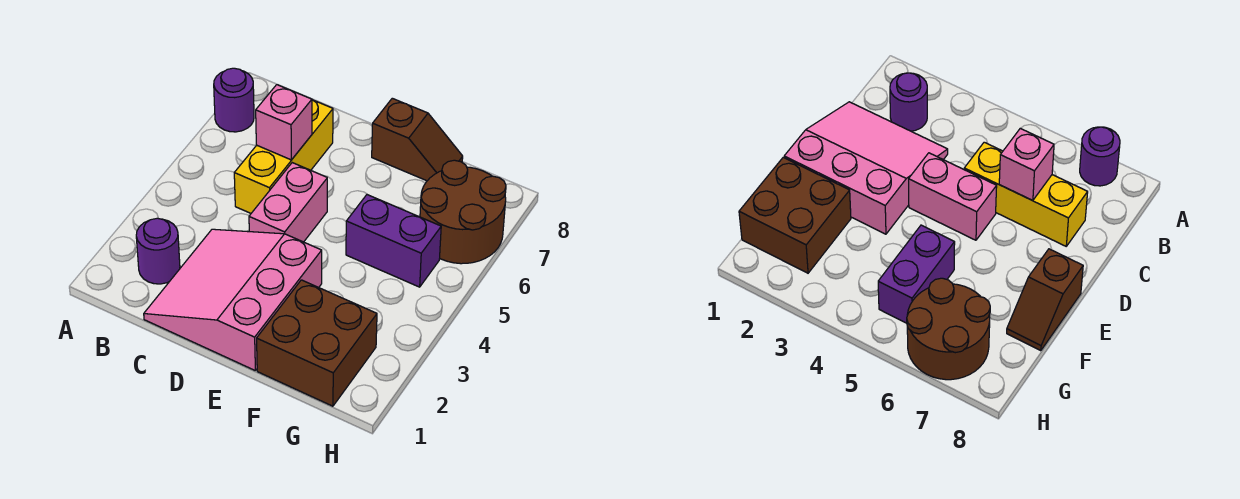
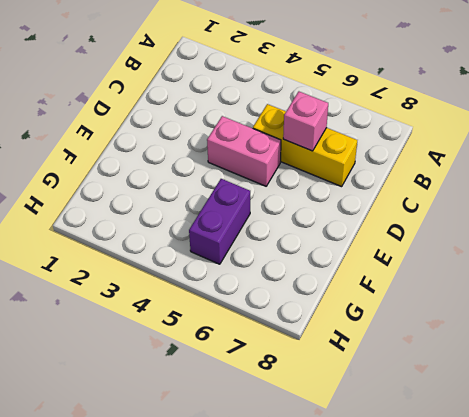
none -> purple 1x1 round brick [214,68,254,132]
none -> purple 1x1 round brick [136,218,180,284]

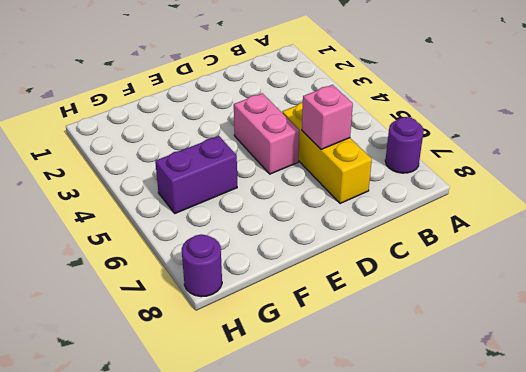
purple 1x1 round brick [182,234,222,297] -> purple 1x1 round brick moved to [136,218,180,284]
none -> pink 3x3 slope [144,229,322,370]
none -> brown 1x2 slope [372,98,463,181]

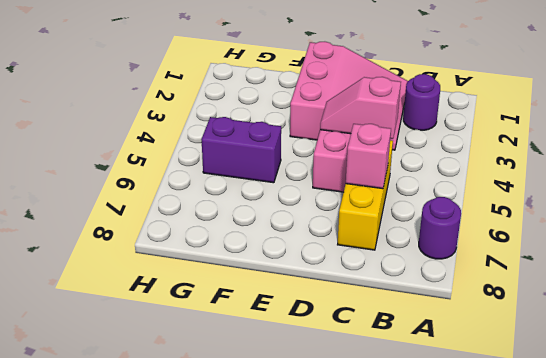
pink 1x2 slope [320,77,401,139] -> none
none -> brown 1x2 slope [372,98,463,181]
none -> brown 2x2 brick [257,280,377,406]

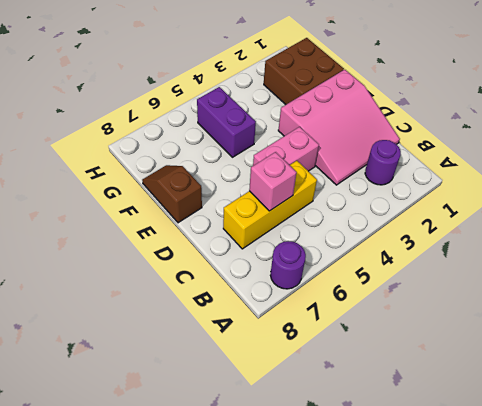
none -> brown 2x2 round brick [420,160,506,264]

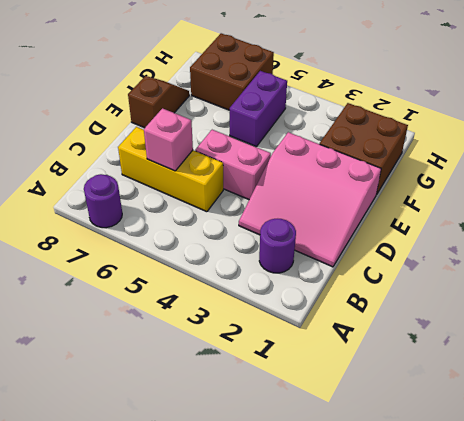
brown 2x2 brick [190,33,274,110] -> brown 2x2 round brick [420,160,506,264]

